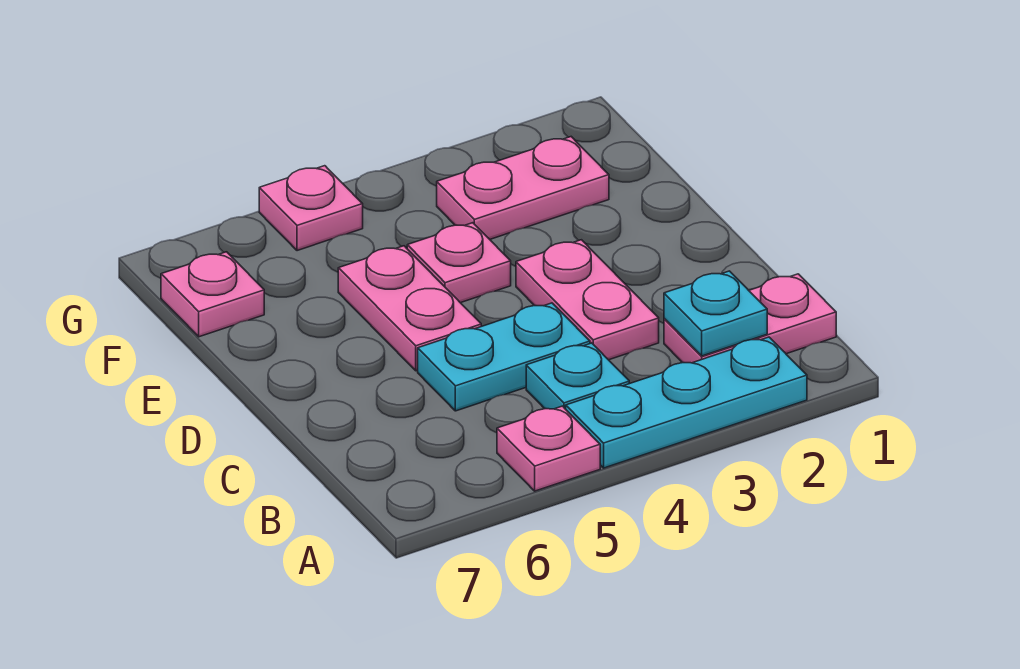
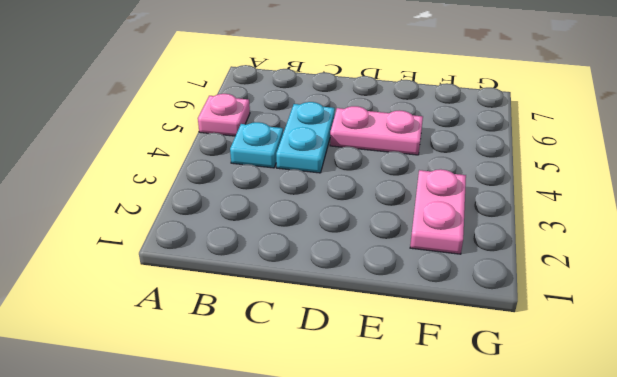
none -> cyan 1x3 plate [566,337,807,468]
none -> pink 1x2 plate [664,274,836,363]
none -> pink 1x2 plate [516,240,659,360]

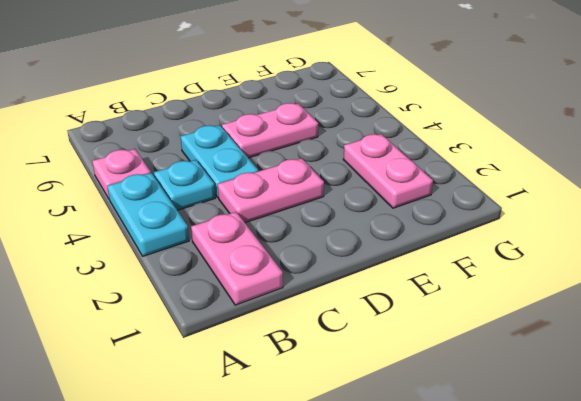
cyan 1x2 plate [107,173,189,256] -> cyan 1x3 plate [566,337,807,468]
none -> pink 1x1 plate [407,223,511,303]
none -> pink 1x1 plate [161,252,264,337]
none -> pink 1x1 plate [259,166,363,251]

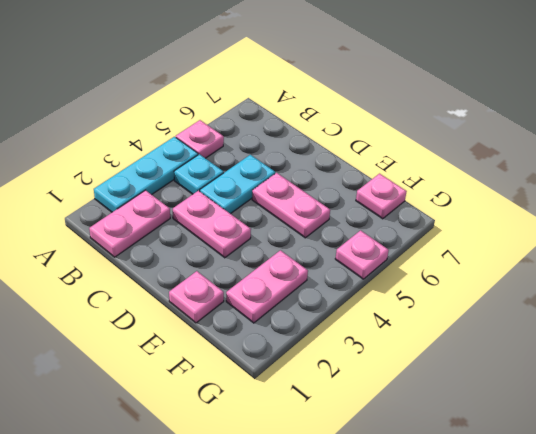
pink 1x1 plate [169,271,224,323] -> pink 1x1 plate moved to [407,223,511,303]
none -> cyan 1x1 plate [664,271,767,356]

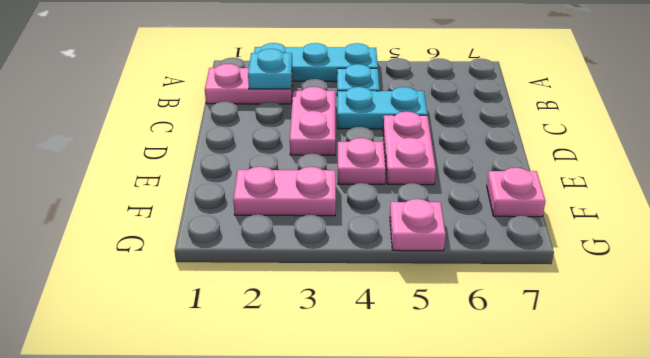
none -> pink 1x1 plate [497,406,600,491]

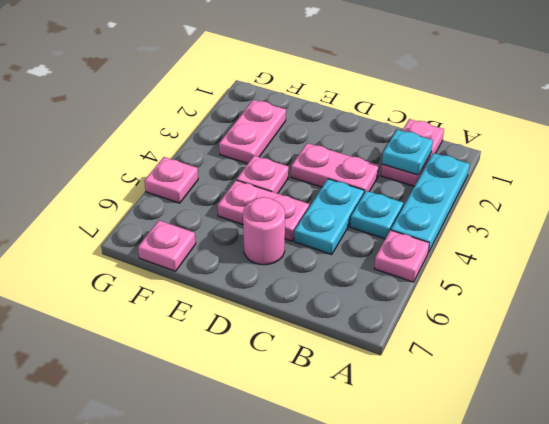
pink 1x1 round brick [243,197,285,265] -> none

